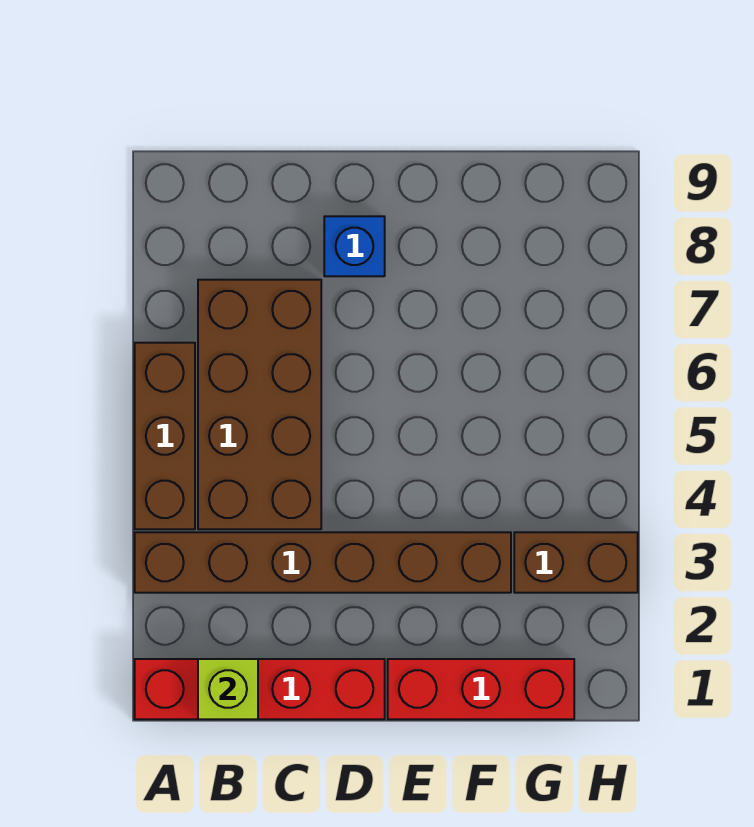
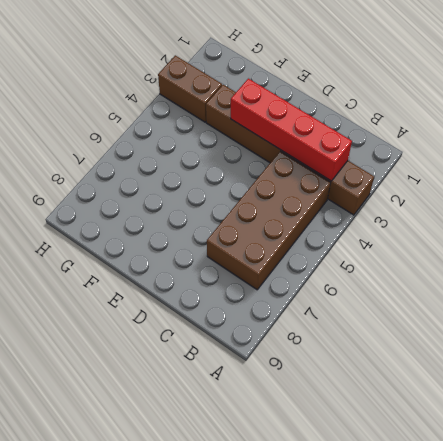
red 1x4 brick [231,79,352,181] -> red 1x4 brick moved to [135,659,385,719]
none -> brown 1x3 brick [135,343,195,529]
none -> blue 1x1 brick [324,216,385,276]

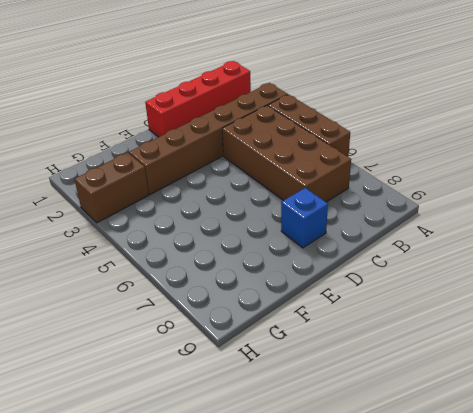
none -> red 1x3 brick [388,659,574,719]
none -> lime 1x1 brick [198,659,258,719]

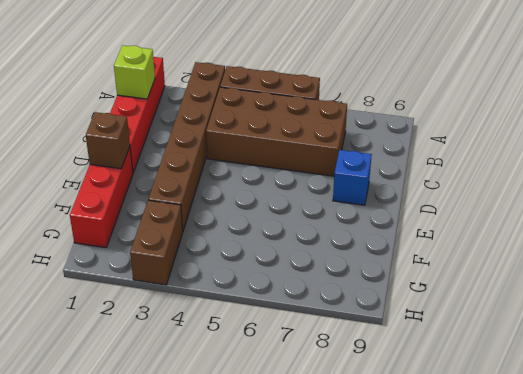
brown 1x1 brick [86,112,130,169] -> none

